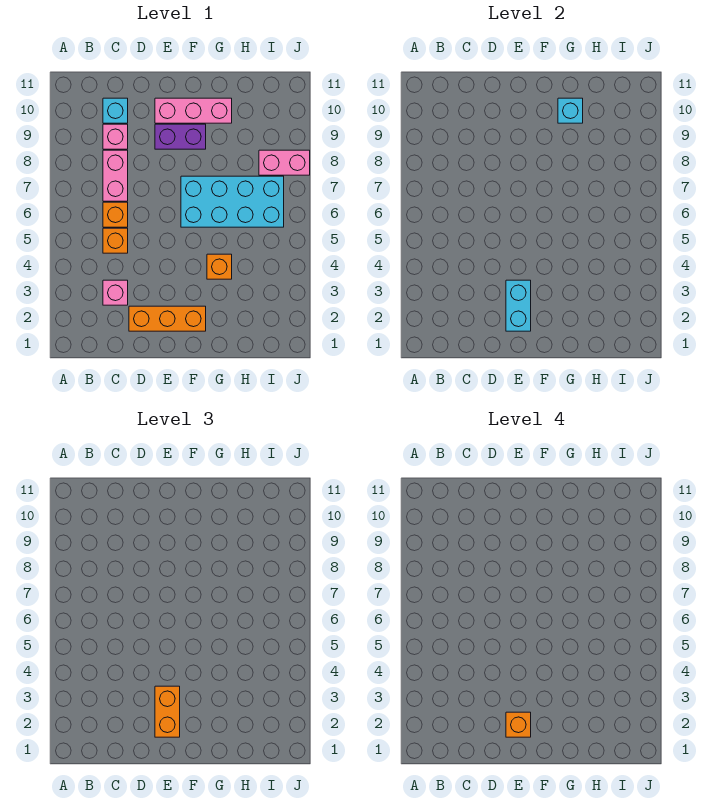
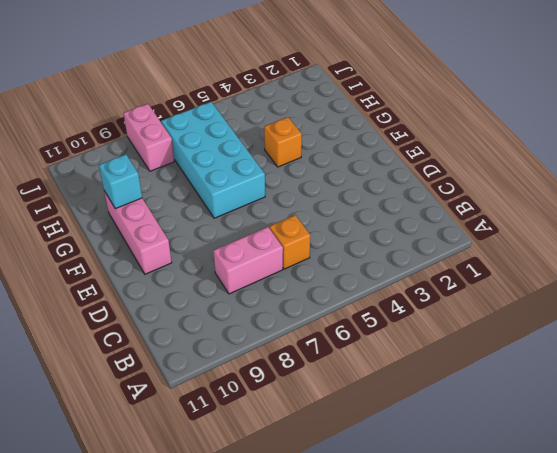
none -> pink 1x1 brick [103,280,128,305]
none -> orange 1x1 brick [103,228,128,253]
none -> pink 1x1 brick [103,124,128,149]

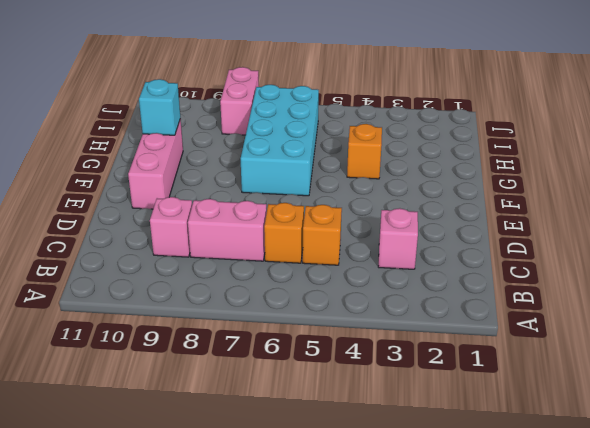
none -> cyan 1x1 brick [103,98,128,123]
none -> orange 1x3 brick [129,306,206,331]
none -> purple 1x2 brick [155,124,206,149]

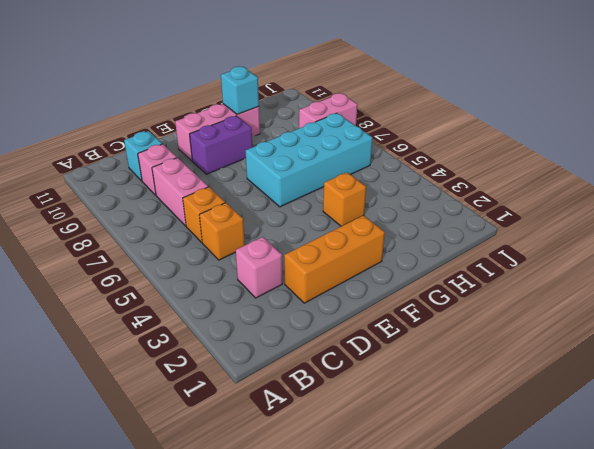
none -> cyan 1x2 brick [506,280,531,331]
none -> orange 1x2 brick [155,686,180,737]
none -> orange 1x1 brick [506,712,531,737]

